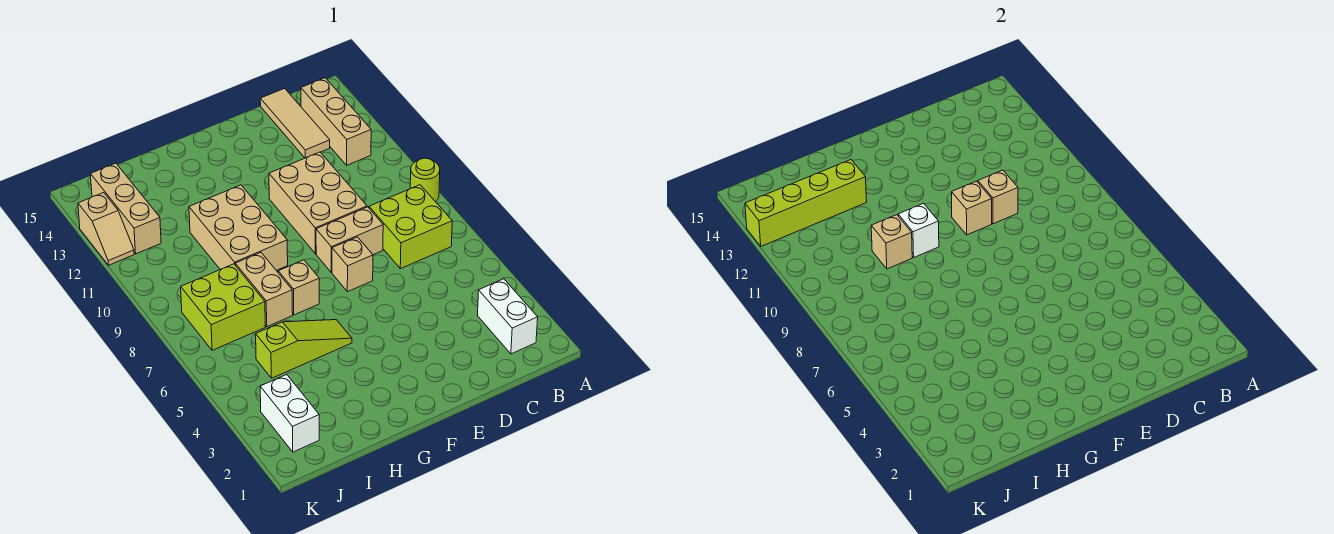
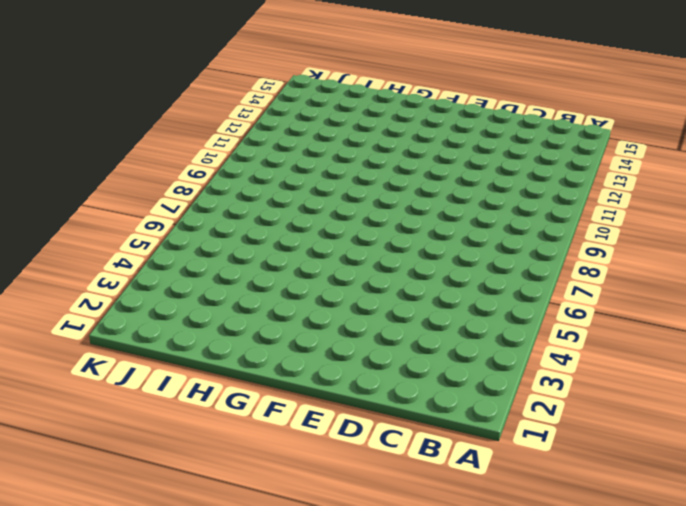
none -> lime 1x1 round brick [410,158,440,202]
none -> white 1x2 brick [478,279,538,354]
none -> lime 2x2 brick [369,185,452,269]

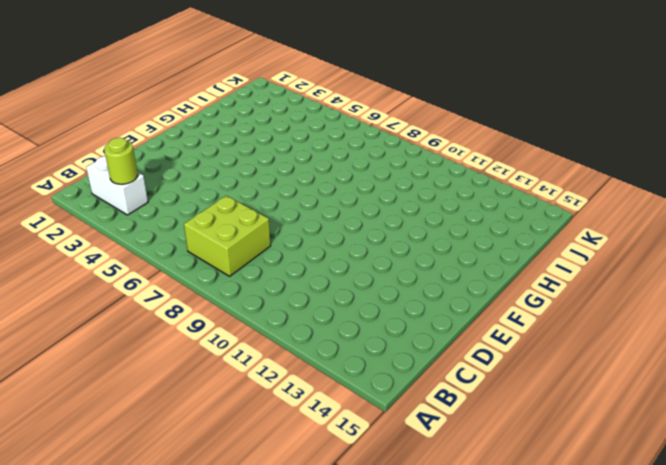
lime 1x1 round brick [104,138,138,184] -> lime 1x1 round brick moved to [410,158,440,202]
none -> tan 1x3 brick [301,78,371,165]
none -> tan 1x3 tile [260,88,330,158]
none -> tan 1x2 brick [316,207,383,273]

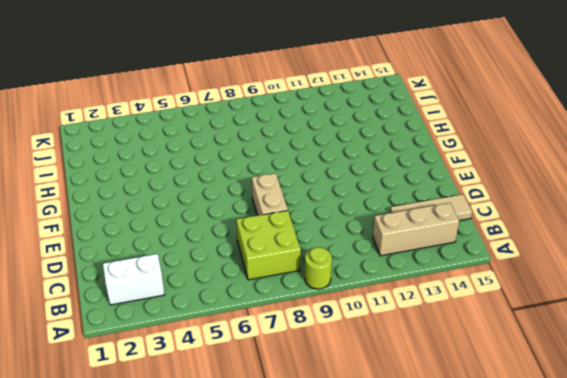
none -> tan 2x3 brick [269,152,367,254]
none -> tan 1x1 brick [332,237,373,292]
none -> lime 1x3 slope [256,320,352,378]

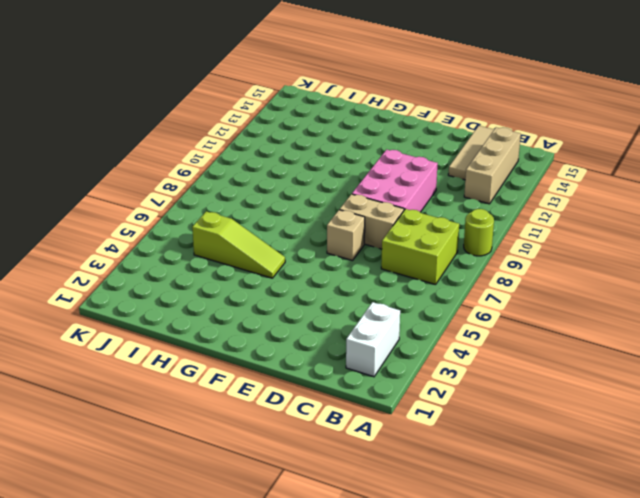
pink 2x3 brick [352,150,438,212] -> tan 2x3 brick [269,152,367,254]
none -> tan 1x1 brick [278,260,319,315]
none -> tan 2x3 brick [189,185,288,271]
none -> tan 1x2 brick [235,252,293,327]

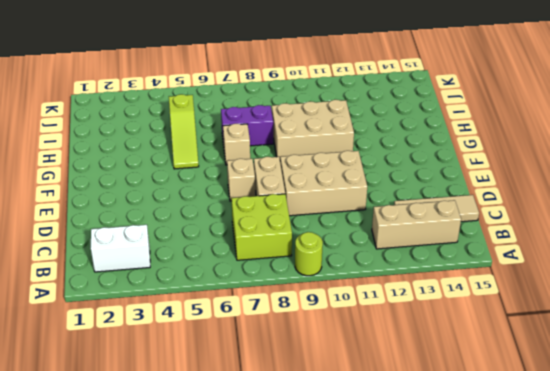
purple 1x2 brick [221,105,273,146] -> tan 1x2 brick [235,252,293,327]
none -> lime 2x2 brick [181,264,265,350]
none -> white 1x2 brick [260,375,319,452]
none -> tan 1x3 brick [91,163,161,254]

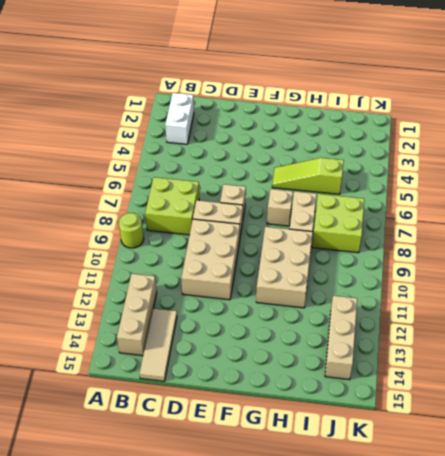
none -> white 1x2 brick [260,375,319,452]
none -> tan 1x2 slope [78,193,134,265]
none -> tan 1x1 brick [978,170,1018,224]

